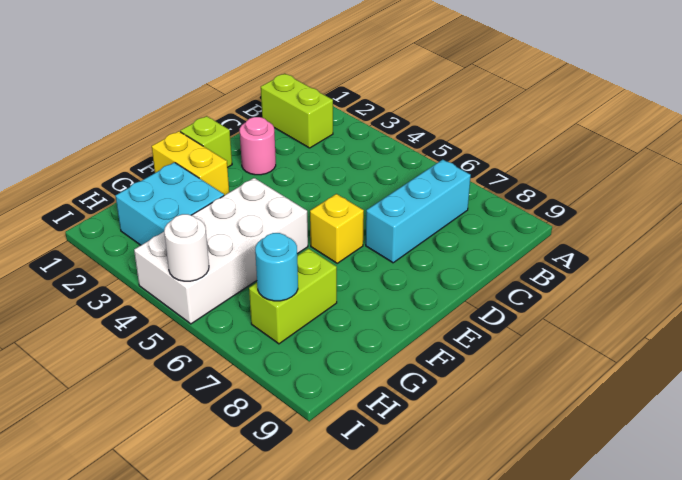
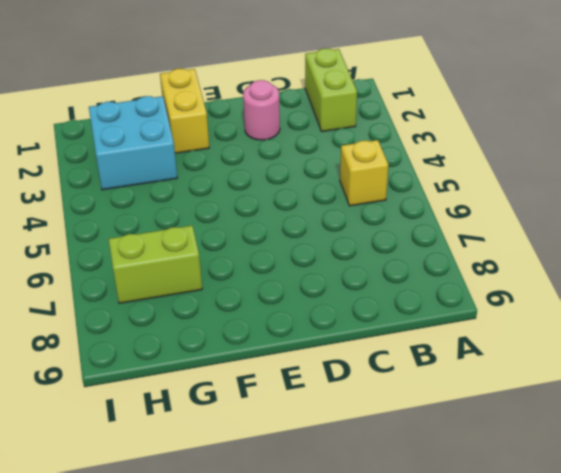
yellow 1x1 brick [340,140,388,206] -> yellow 1x1 brick moved to [310,194,364,263]
none -> cyan 1x3 brick [366,160,471,263]
none -> lime 1x1 brick [180,116,232,168]

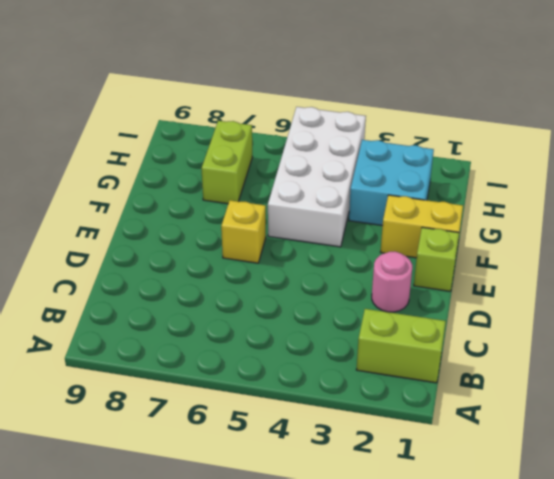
none -> cyan 1x3 brick [366,160,471,263]
none -> cyan 1x1 round brick [255,233,298,301]

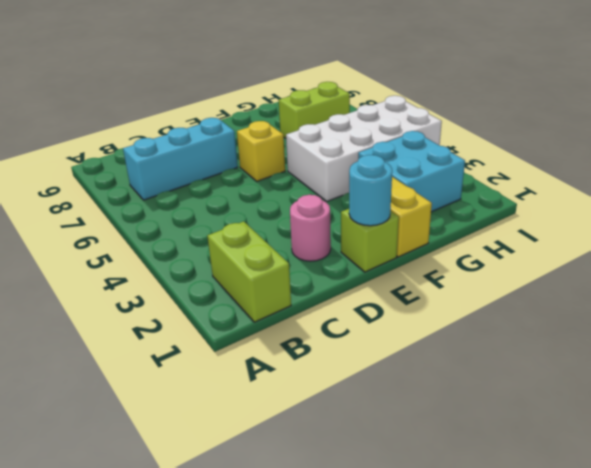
cyan 1x1 round brick [349,155,392,226] -> cyan 1x1 round brick moved to [255,233,298,301]
none -> white 1x1 round brick [164,214,209,281]

